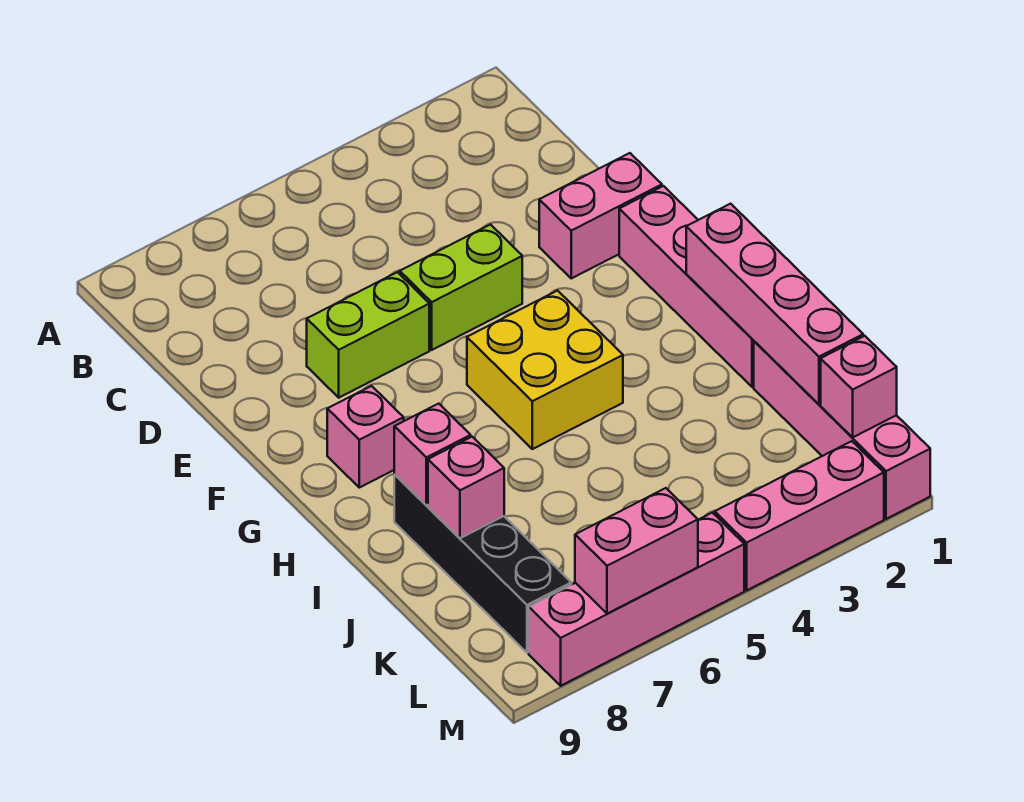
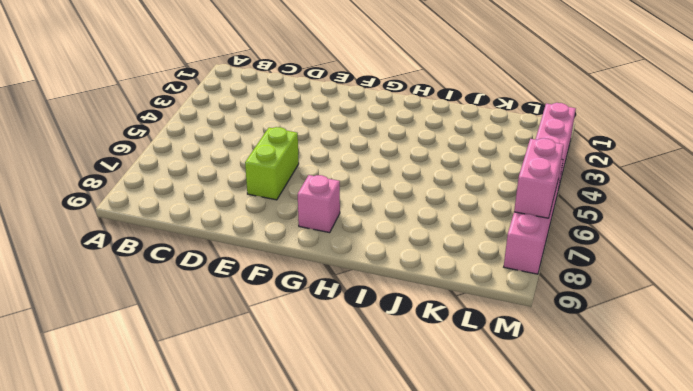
none -> pink 1x2 brick [539,153,662,278]
none -> lime 1x2 brick [400,225,522,350]
none -> pink 1x4 brick [619,186,754,387]

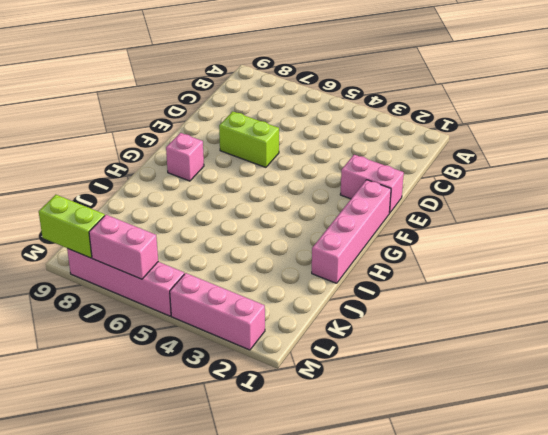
lime 1x2 brick [39,195,105,258] -> lime 1x2 brick moved to [400,225,522,350]
none -> yellow 2x2 brick [467,291,623,449]
none -> black 1x4 brick [394,475,571,653]
none -> pink 1x4 brick [754,341,930,519]

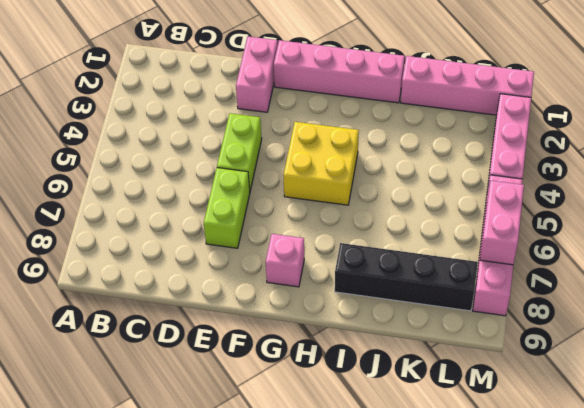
none -> pink 1x4 brick [686,204,863,404]
none -> pink 1x1 brick [394,404,471,505]
none -> pink 1x1 brick [428,437,504,538]

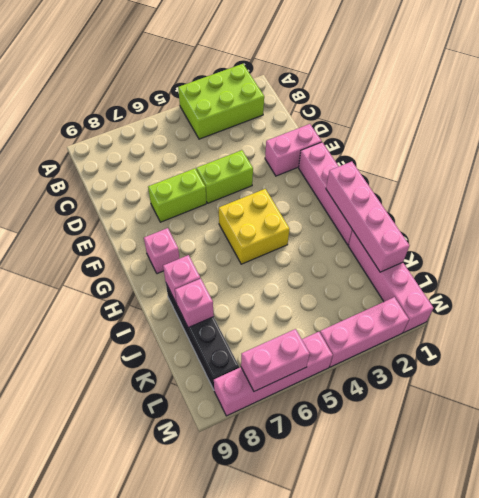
lime 2x3 brick [178,64,264,139] -> none
none -> pink 1x1 brick [821,336,897,437]

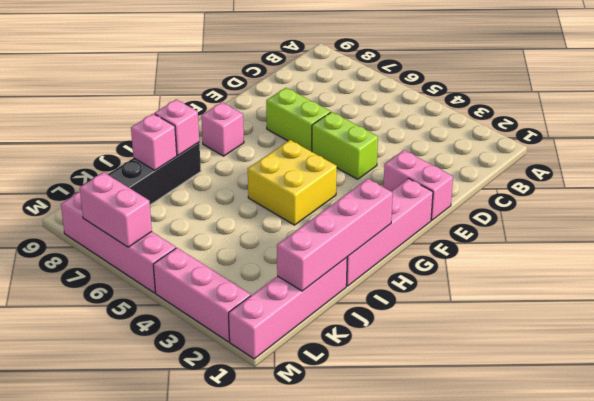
none -> pink 1x1 brick [821,336,897,437]

